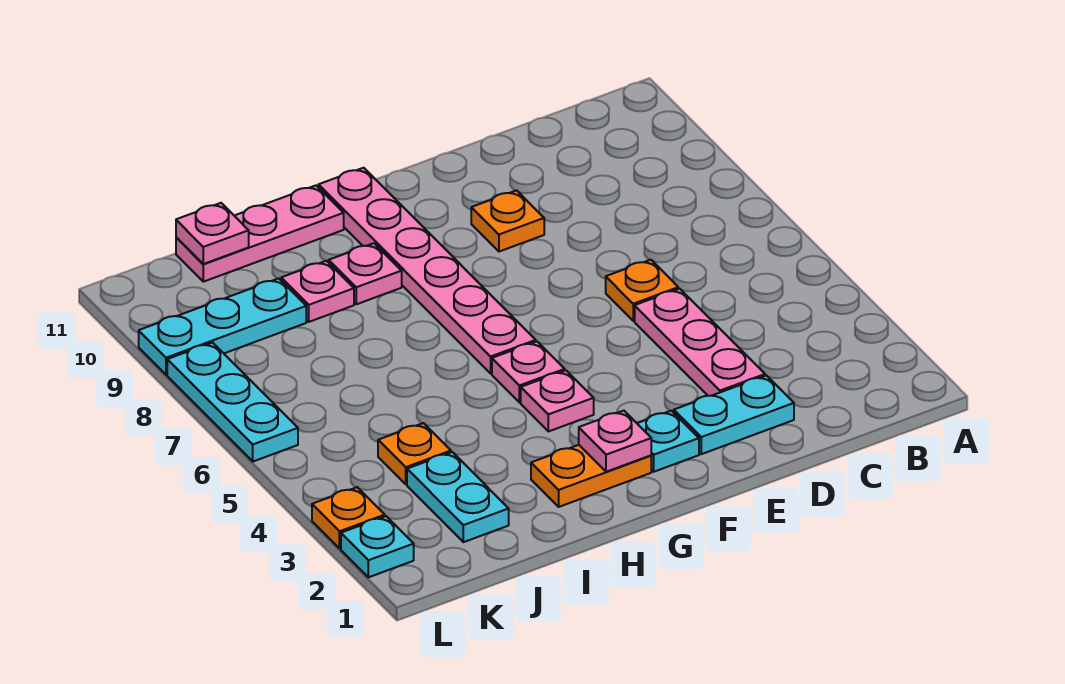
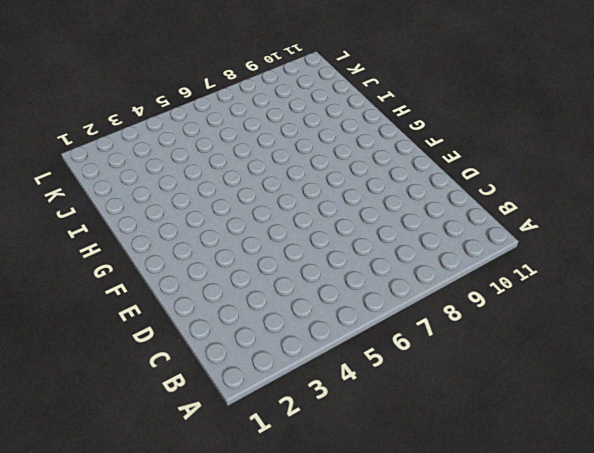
none -> cyan 1x2 plate [674,375,794,454]
none -> pink 1x3 plate [635,289,765,396]
none -> orange 1x1 plate [606,260,678,321]

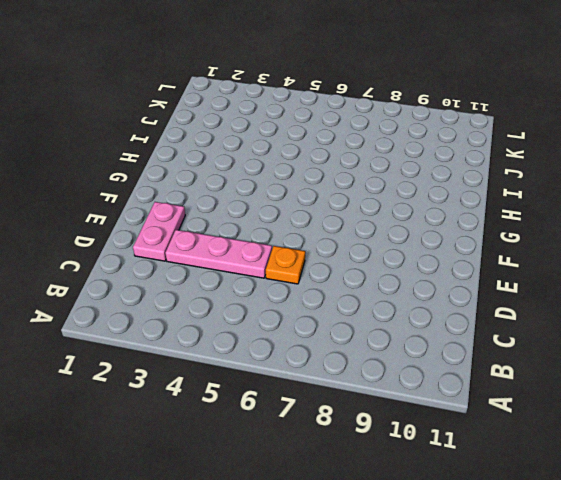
pink 1x2 plate [133,202,185,261] -> cyan 1x2 plate [674,375,794,454]
none -> orange 1x1 plate [471,190,544,252]
none -> cyan 1x1 plate [637,411,699,472]
none -> orange 1x2 plate [531,445,651,507]

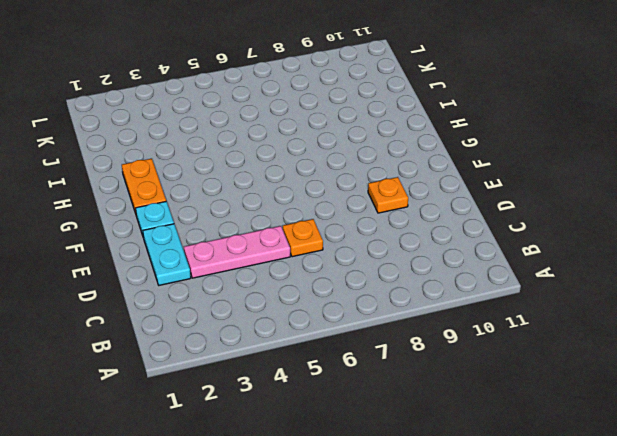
none -> pink 1x1 plate [521,370,594,431]
none -> pink 1x1 plate [492,342,565,403]
none -> pink 1x6 plate [318,168,536,373]

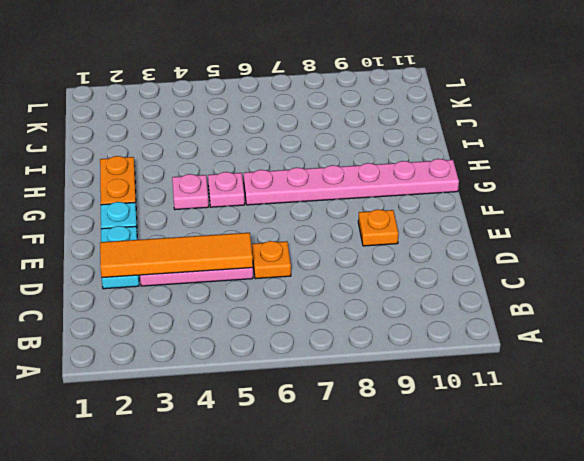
orange 1x4 tile [100,233,253,278] -> none
none -> pink 1x1 plate [328,243,402,304]
none -> pink 1x3 plate [176,185,344,282]
none -> pink 1x1 plate [281,261,354,322]

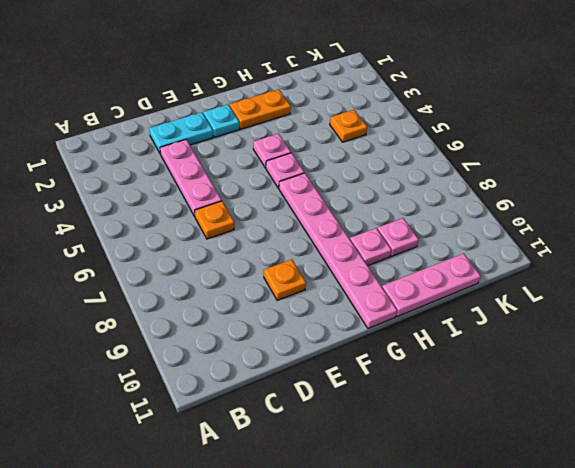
none -> cyan 1x2 plate [407,452,509,542]
none -> cyan 1x3 plate [139,278,306,375]
none -> cyan 1x1 plate [341,516,414,577]

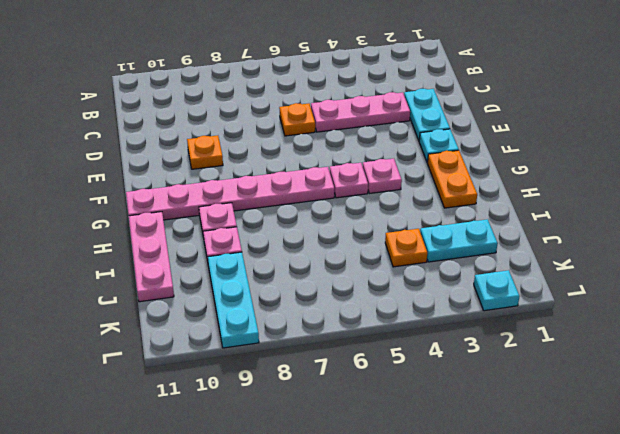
none -> orange 1x1 plate [312,487,385,548]
none -> cyan 1x3 plate [167,343,298,461]
none -> pink 1x1 plate [579,411,651,472]

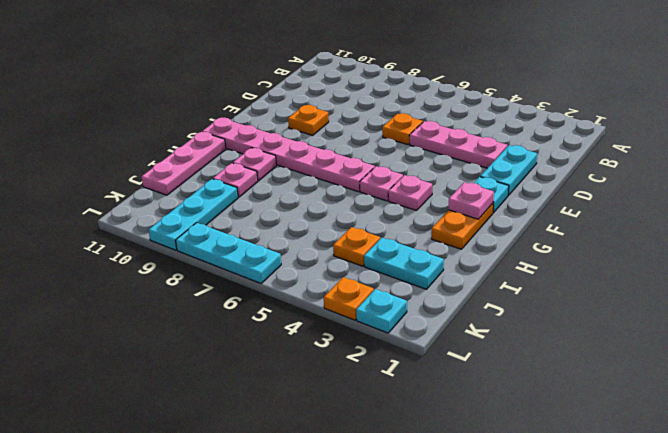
none -> pink 1x1 plate [176,203,249,264]

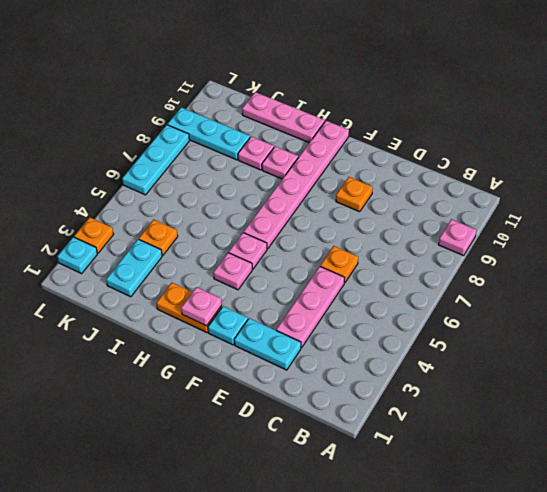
pink 1x1 plate [439,219,476,256] -> pink 1x1 plate moved to [176,203,249,264]

